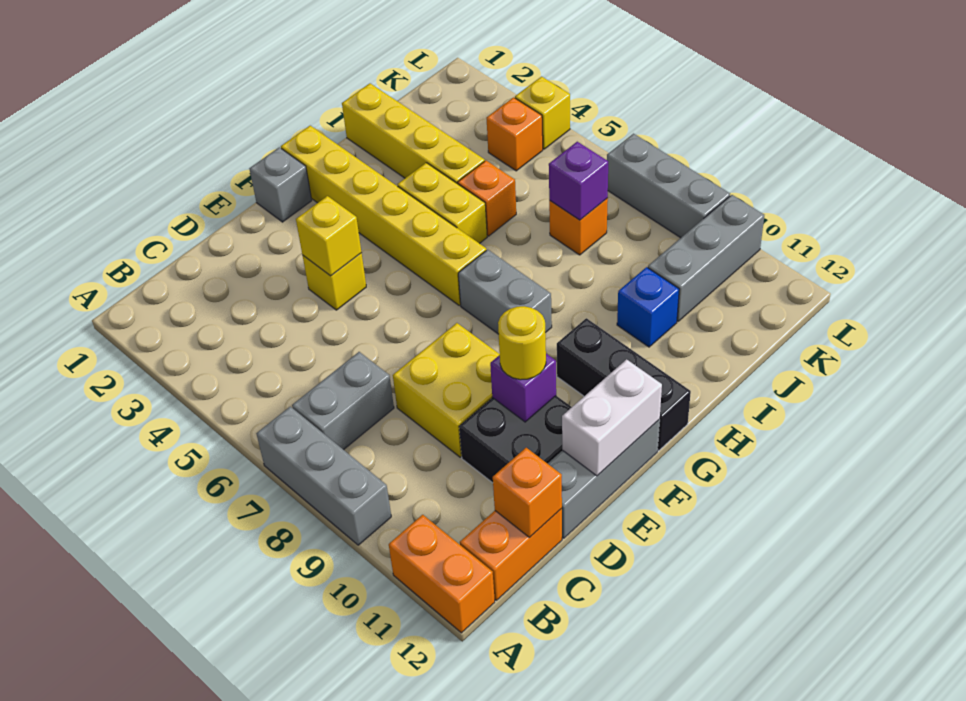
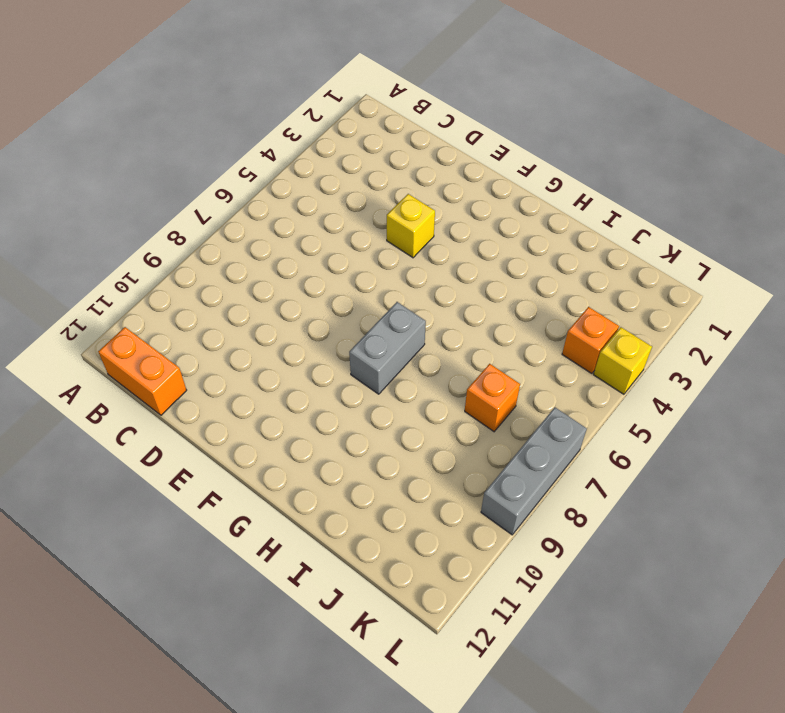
none -> grey 1x3 brick [256,407,391,545]
none -> orange 1x2 brick [389,515,495,633]
none -> grey 1x2 brick [292,352,394,450]

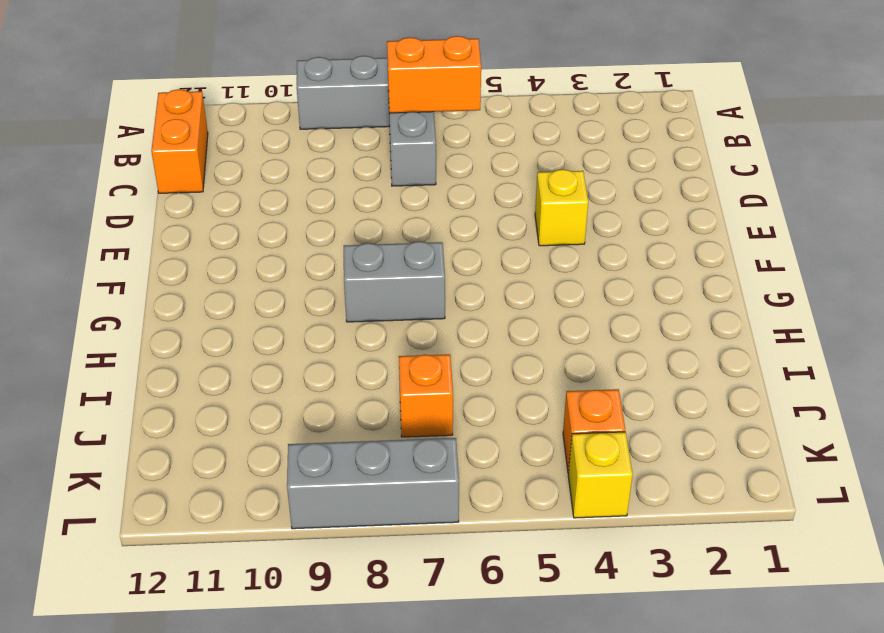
orange 1x2 brick [387,36,481,113] -> orange 1x2 brick moved to [389,515,495,633]
none -> yellow 2x2 brick [393,323,500,457]
none -> black 2x2 brick [459,396,572,483]
none -> grey 1x3 brick [548,419,660,538]

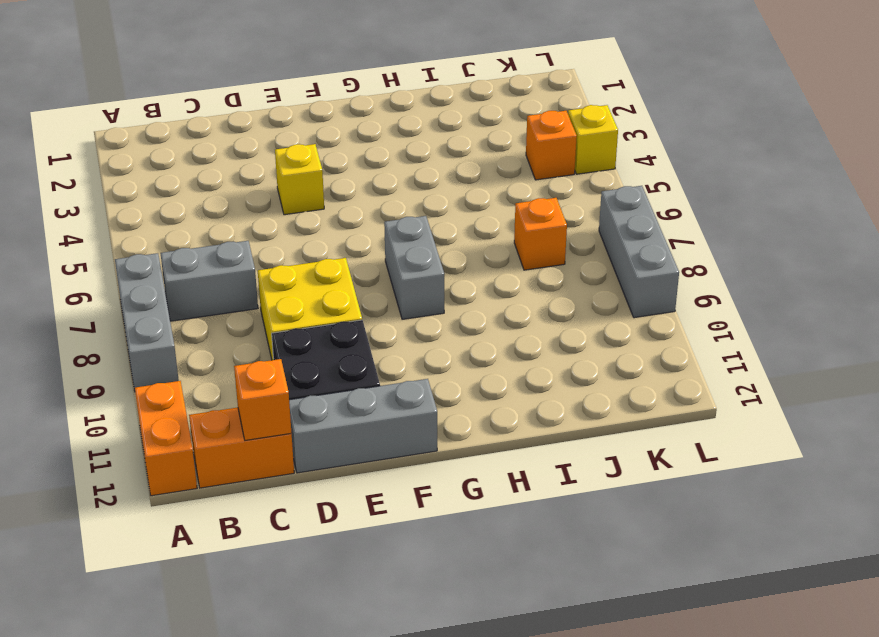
none -> grey 1x1 brick [250,147,312,222]
none -> yellow 1x6 brick [281,126,486,305]
none -> black 1x3 brick [557,318,691,451]

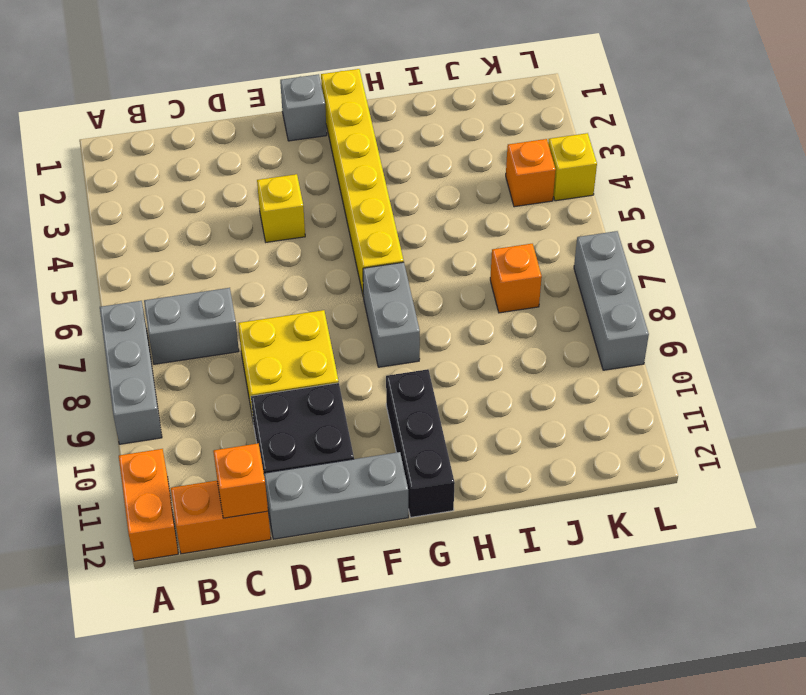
none -> yellow 1x2 brick [397,163,487,244]
none -> yellow 1x4 brick [342,84,485,184]
none -> orange 1x1 brick [458,161,516,236]

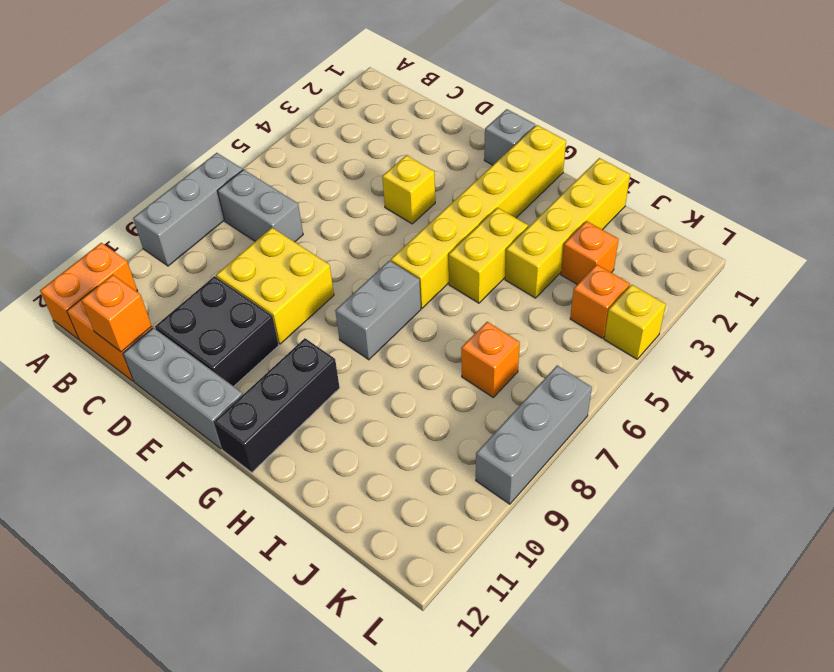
orange 1x1 brick [561,221,619,284] -> orange 1x1 brick moved to [458,161,516,236]
none -> blue 1x1 brick [617,267,679,347]
none -> grey 1x3 brick [648,195,764,321]
none -> yellow 1x1 brick [296,196,362,276]

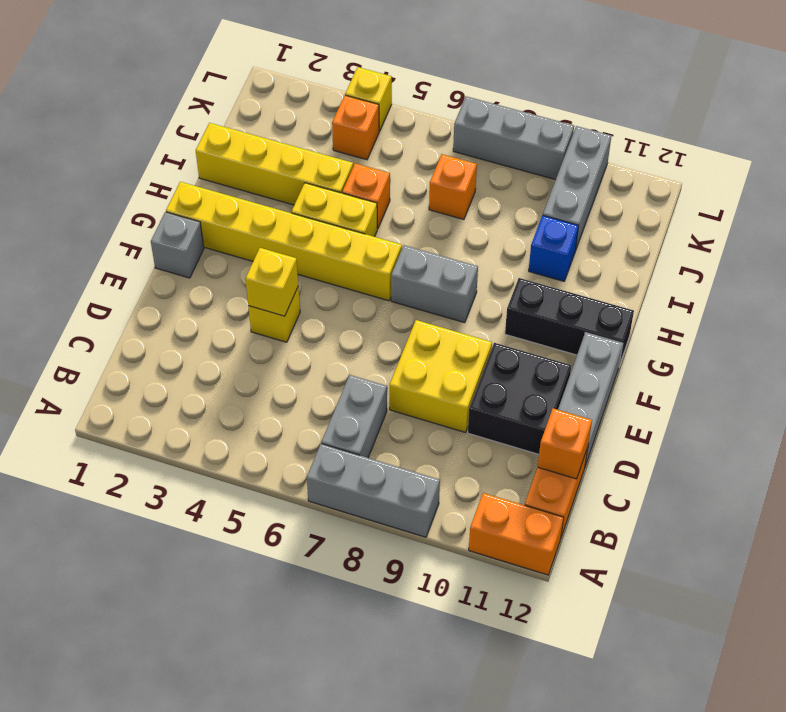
none -> purple 1x1 brick [490,354,556,422]
none -> white 1x2 brick [562,359,662,476]
none -> purple 1x1 brick [549,142,608,220]

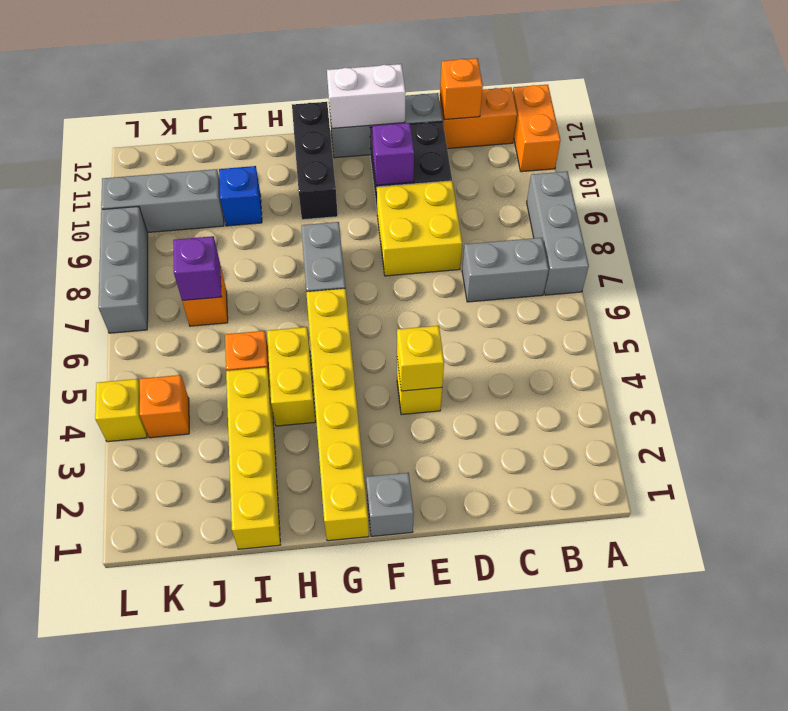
none -> yellow 1x1 round brick [498,306,546,380]

